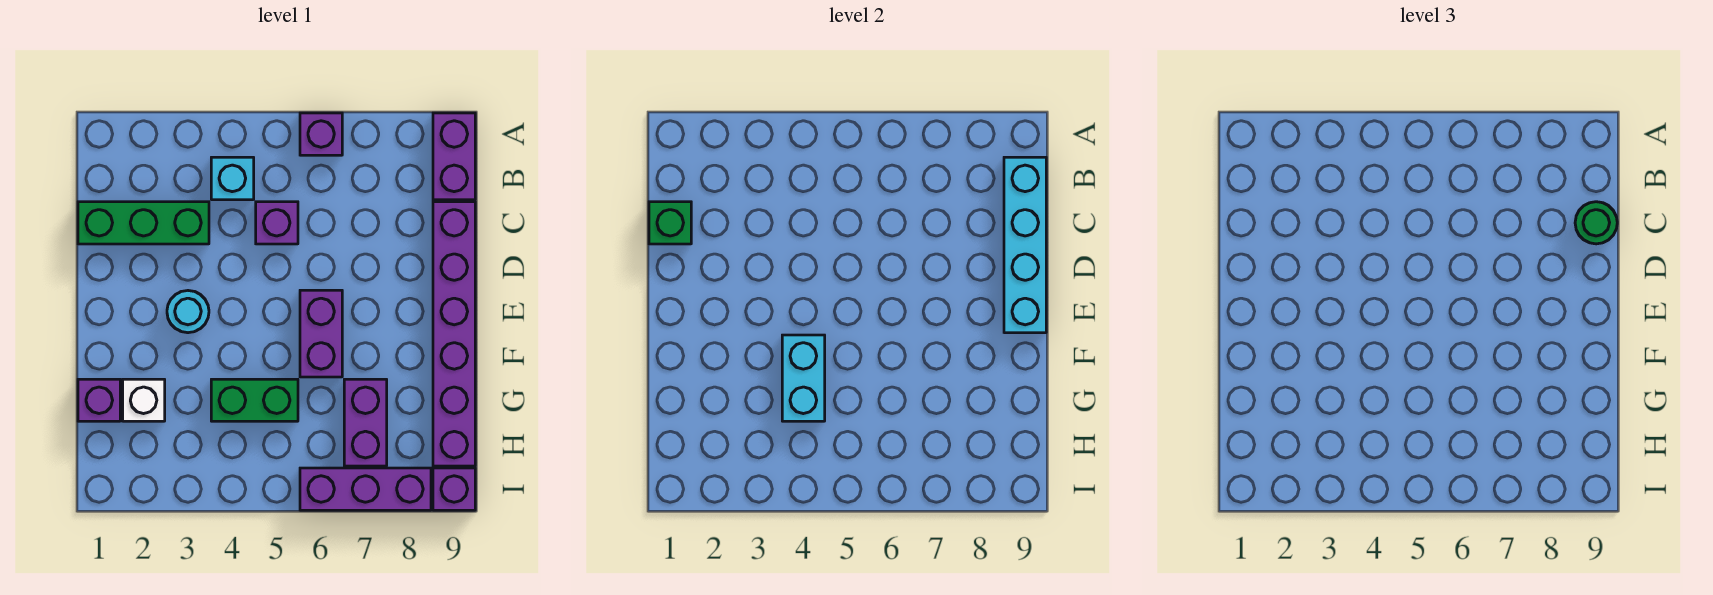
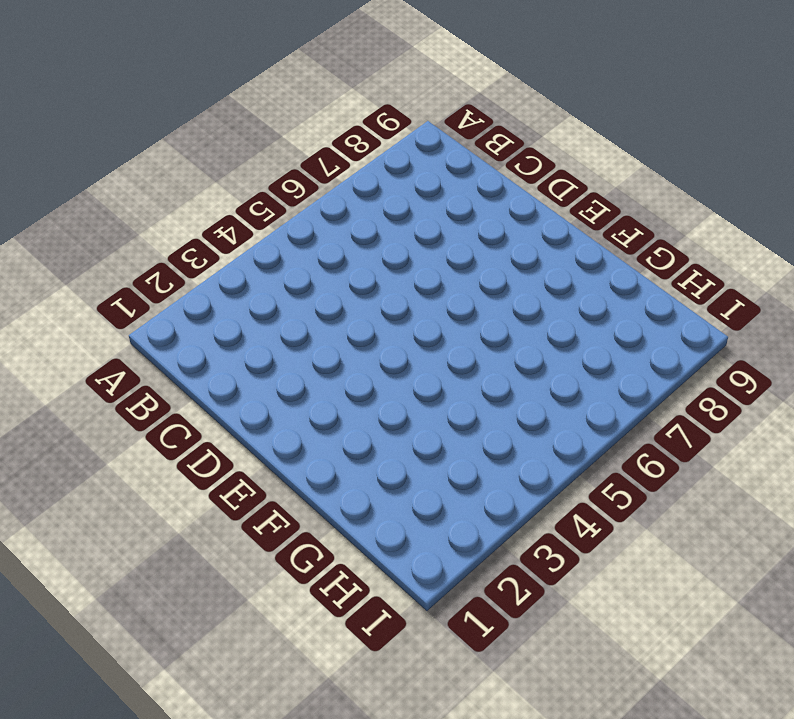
none -> purple 1x1 brick [300,113,342,155]
none -> purple 1x2 brick [433,113,475,200]
none -> cyan 1x1 brick [211,157,254,200]

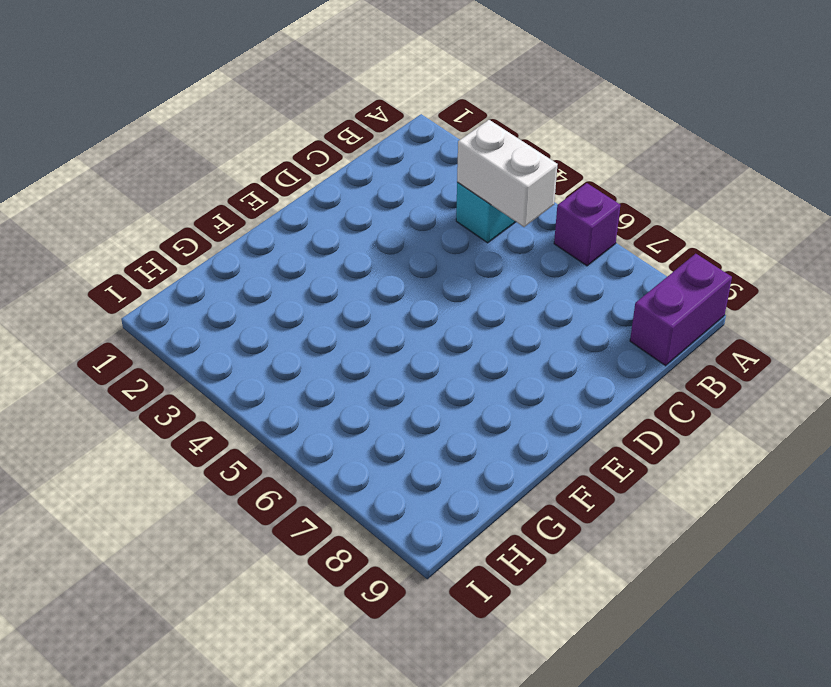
white 1x2 brick [457,120,558,227] -> none
none -> green 1x3 brick [78,202,209,244]
none -> purple 1x1 brick [256,202,298,244]
none -> purple 1x6 brick [433,202,475,466]

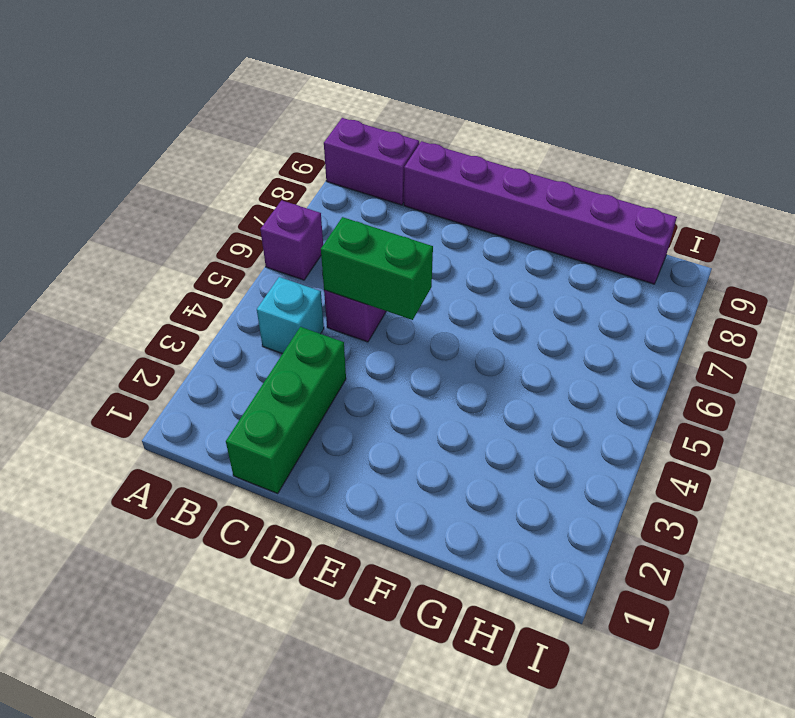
green 1x2 brick [321,217,433,320] -> green 1x2 brick turned to [211,379,298,421]
none -> cyan 1x1 round brick [167,291,209,333]
none -> purple 1x2 brick [300,290,342,377]
none -> purple 1x1 brick [78,379,120,421]

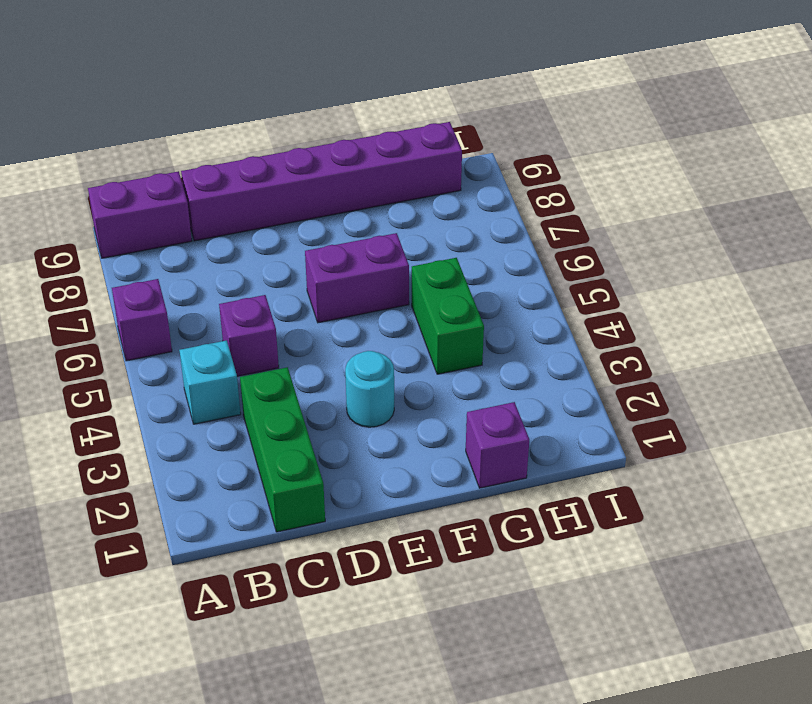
none -> white 1x1 brick [123,379,165,421]
none -> purple 1x2 brick [344,379,387,466]
none -> purple 1x3 brick [300,468,431,510]

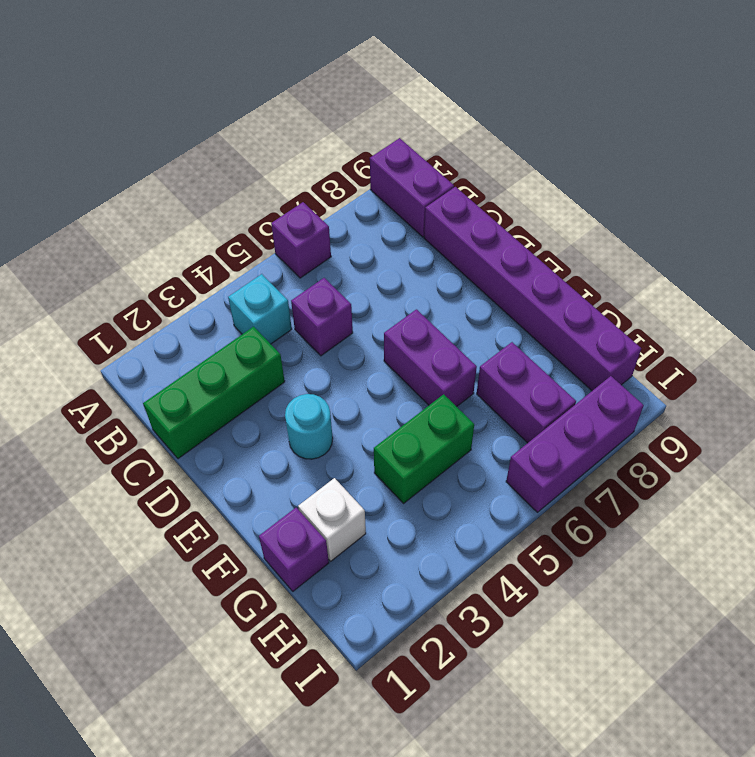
none -> purple 1x1 brick [433,468,475,510]
none -> cyan 1x4 brick [1004,157,1046,333]
none -> green 1x1 brick [649,202,691,244]

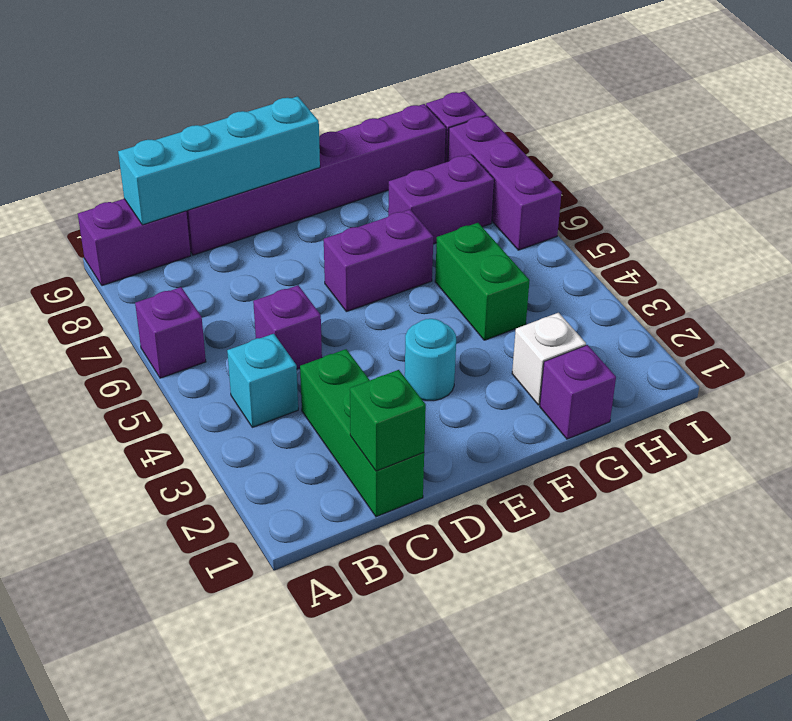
none -> cyan 1x2 brick [782,335,825,421]
none -> green 1x1 round brick [1575,202,1617,244]

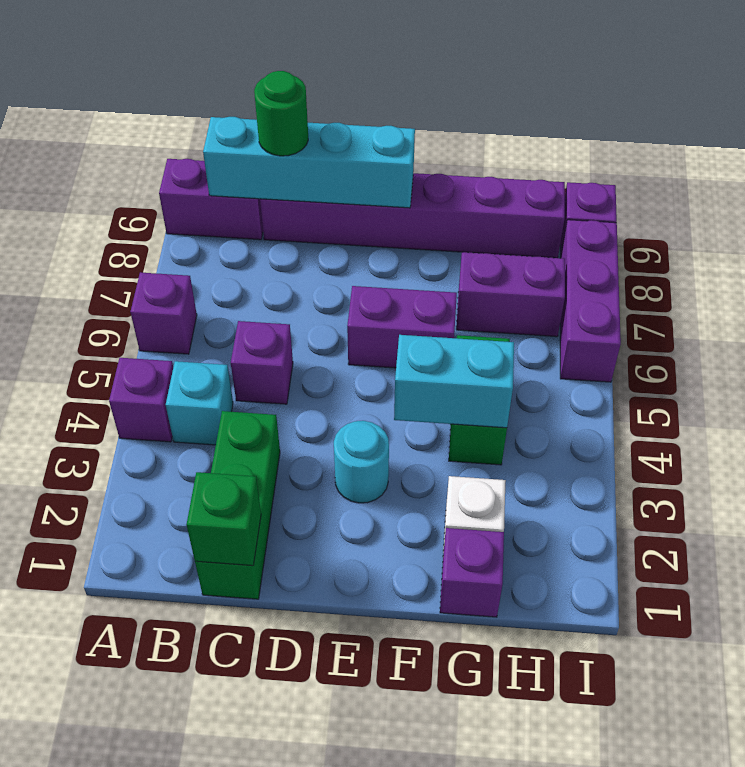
purple 1x1 brick [109,358,173,442] -> none

